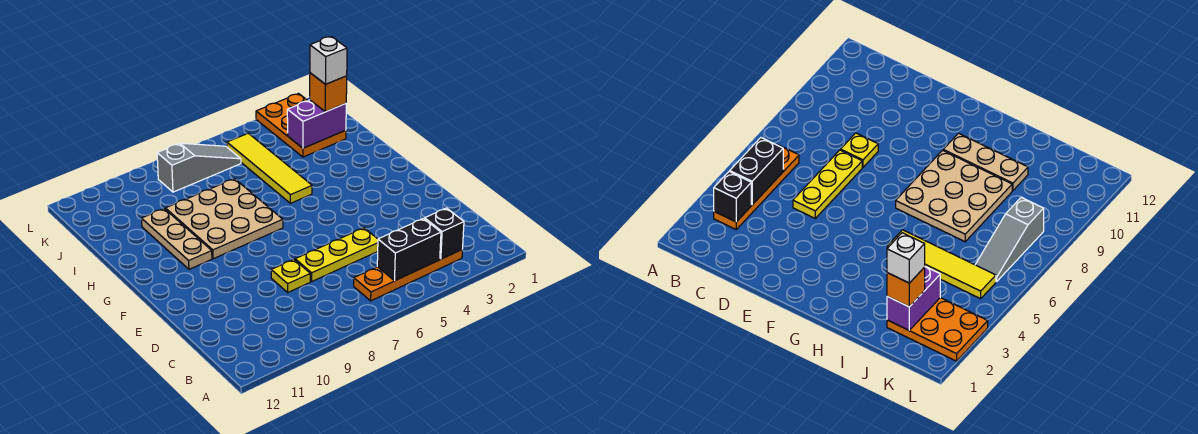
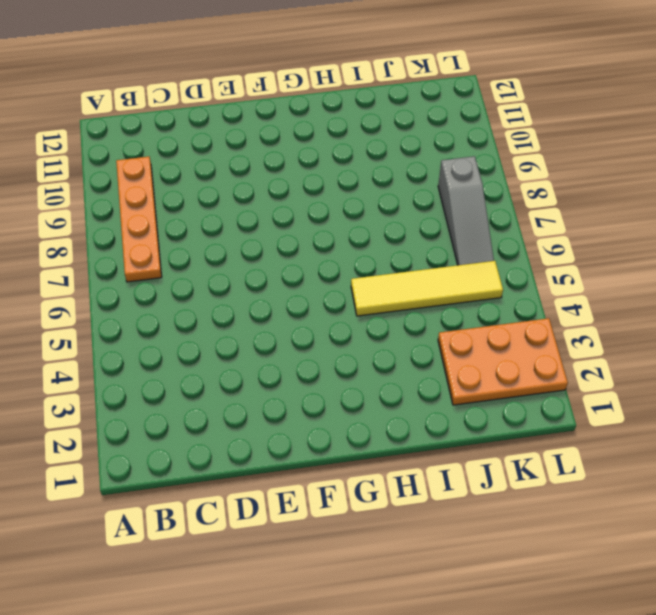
orange 1x4 plate [116,157,162,282] -> orange 1x4 plate moved to [354,250,463,301]
none -> yellow 1x3 plate [295,228,378,281]
none -> yellow 1x1 plate [271,259,310,292]
none -> tan 3x3 plate [165,179,283,259]

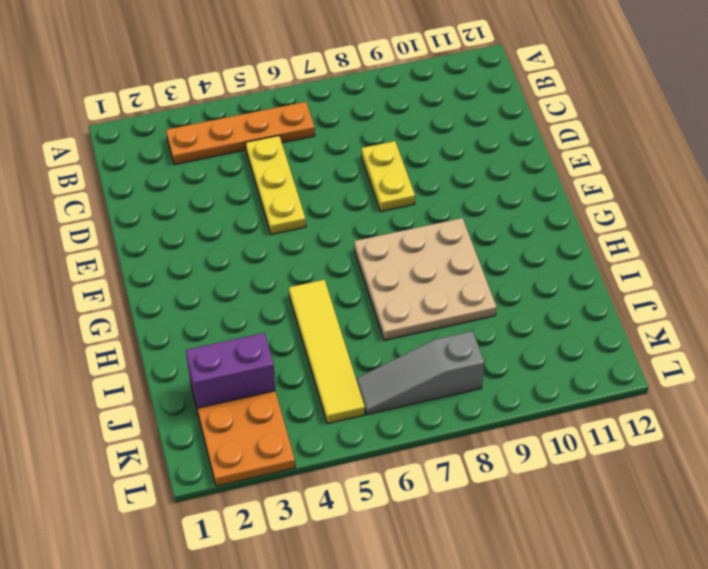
yellow 1x3 plate [246,136,306,235] -> yellow 1x3 plate turned to [295,228,378,281]
yellow 1x2 plate [361,141,415,211] -> yellow 1x1 plate [271,259,310,292]
none -> tan 1x3 plate [141,209,212,269]
none -> black 1x1 brick [425,208,464,259]
none -> black 1x2 brick [377,218,441,281]

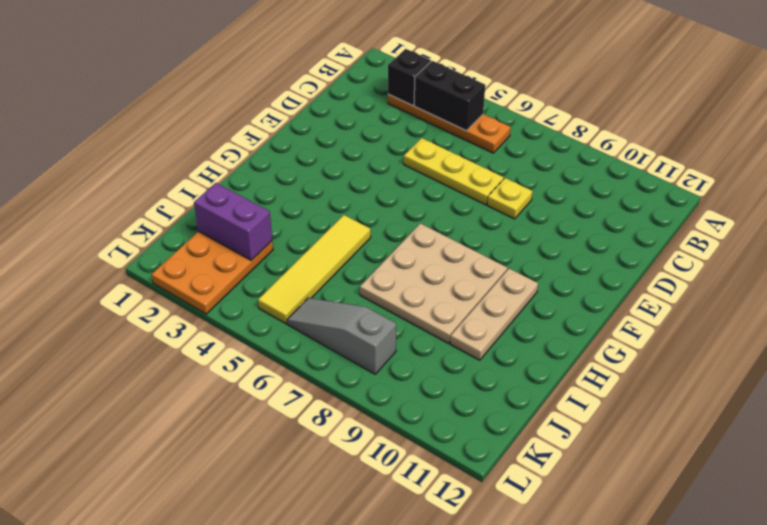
none -> orange 1x1 brick [310,73,347,112]
none -> white 1x1 brick [310,36,347,84]

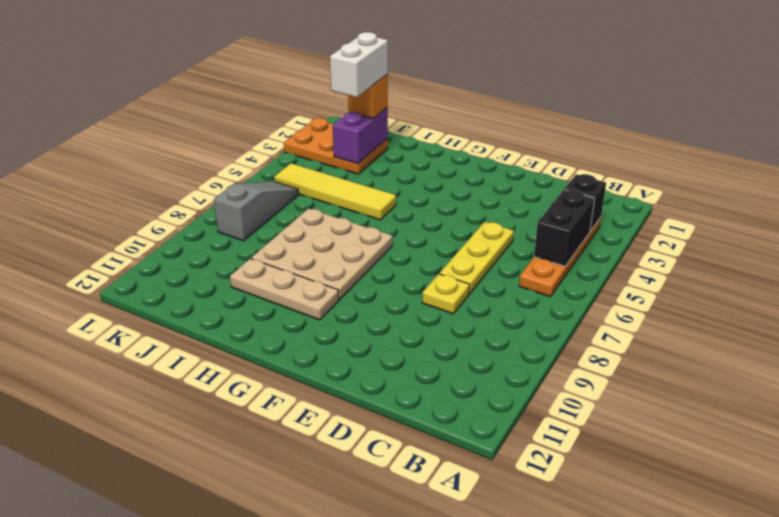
white 1x2 brick [330,32,388,97] -> white 1x1 brick [310,36,347,84]

